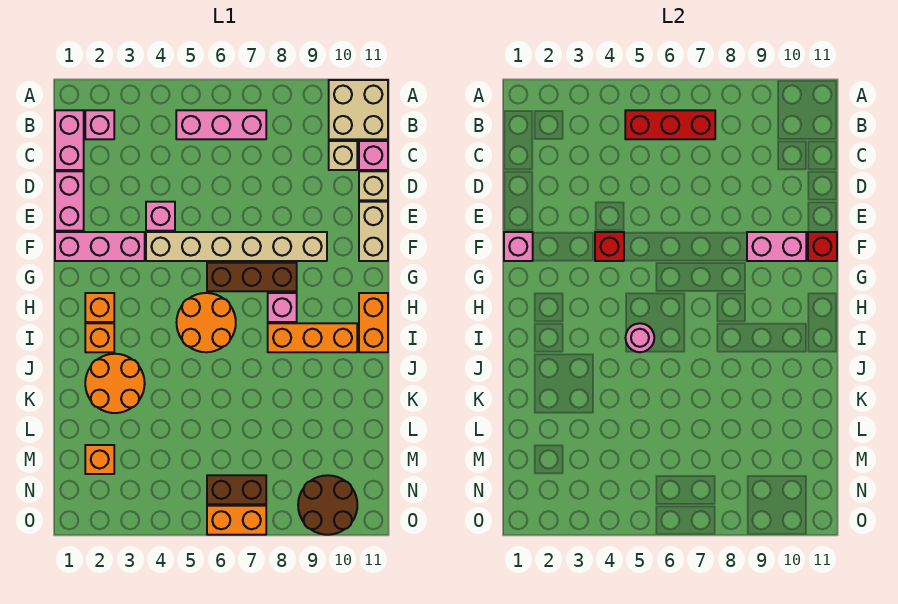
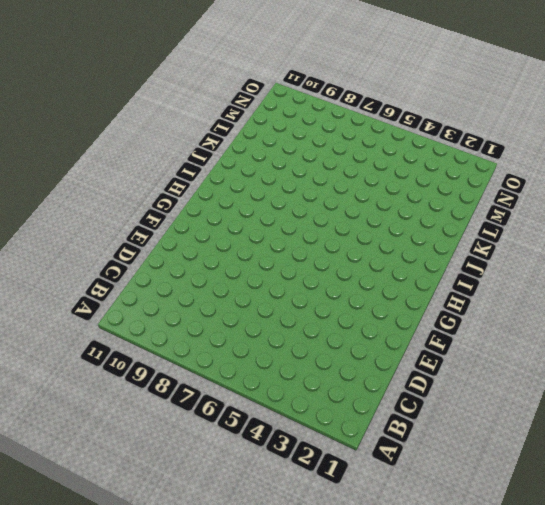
none -> tan 2x2 brick [329,80,388,139]
none -> pink 1x2 brick [55,110,84,170]
none -> pink 1x1 brick [85,110,114,139]
none -> pink 1x3 brick [176,110,266,139]

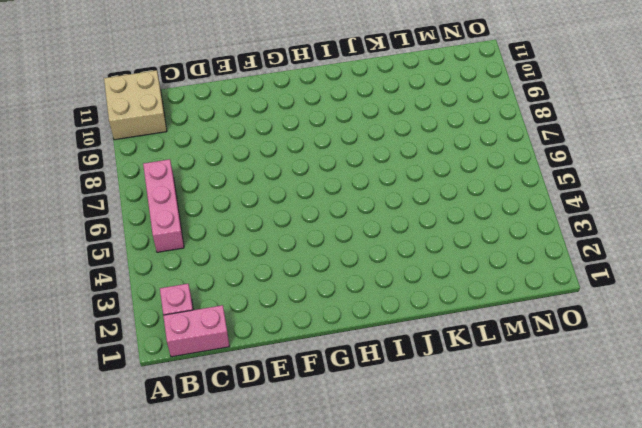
none -> tan 1x1 brick [329,141,357,170]
none -> pink 1x1 brick [359,141,388,170]
none -> pink 1x2 brick [55,171,84,231]
none -> tan 1x1 brick [359,171,388,200]

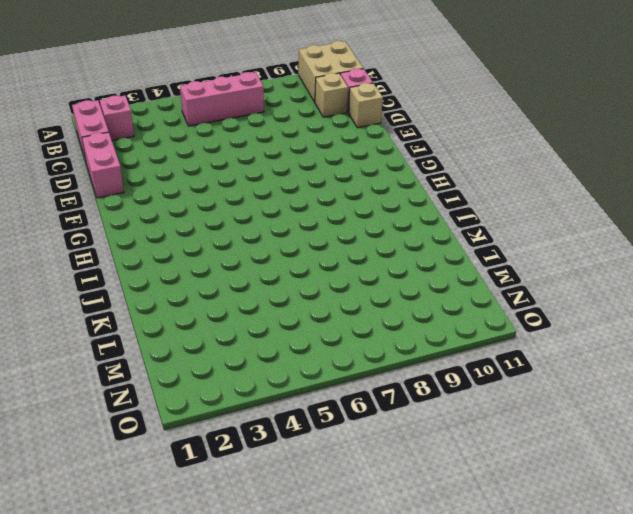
none -> pink 1x1 brick [146,202,175,231]
none -> tan 1x2 brick [359,202,388,261]
none -> pink 1x3 brick [55,232,145,261]
none -> tan 1x6 brick [146,232,327,261]

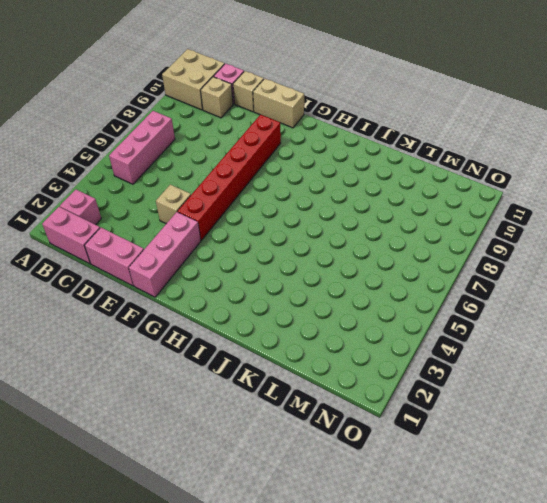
tan 1x1 brick [156,185,191,224] -> pink 1x1 brick [146,202,175,231]
red 1x6 brick [178,115,281,240] -> tan 1x6 brick [146,232,327,261]
none -> brown 1x3 brick [207,263,297,291]
none -> orange 1x1 brick [85,293,114,322]
none -> orange 2x2 round brick [177,293,236,352]
none -> pink 1x1 brick [268,293,297,322]

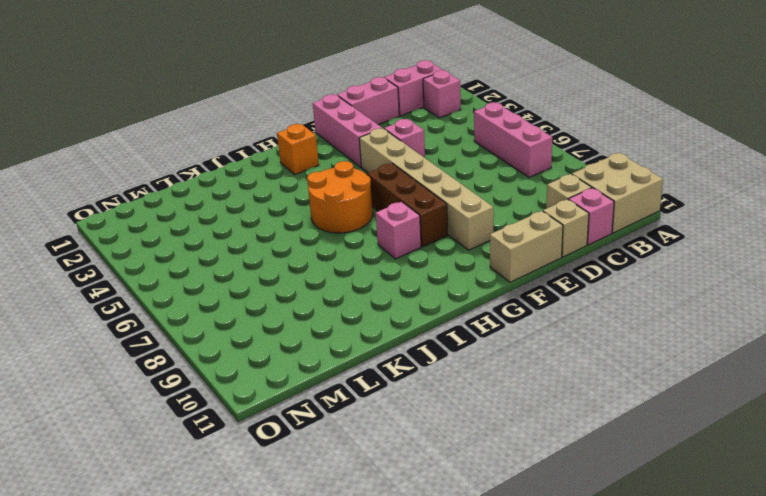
none -> orange 1x2 brick [359,293,388,352]
none -> orange 1x1 brick [85,323,114,352]
none -> orange 1x3 brick [268,323,357,352]
none -> orange 2x2 round brick [85,354,145,413]

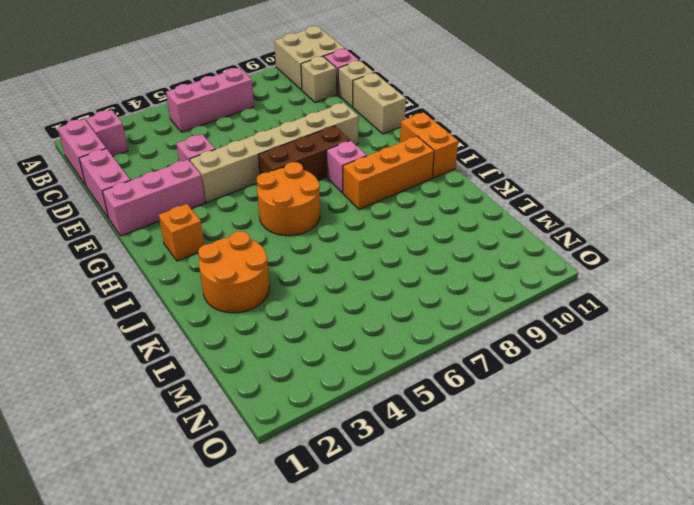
none -> orange 1x1 brick [85,323,114,352]
none -> orange 1x1 brick [85,445,114,474]
none -> brown 1x2 brick [207,475,266,504]
none -> brown 2x2 round brick [298,475,357,535]

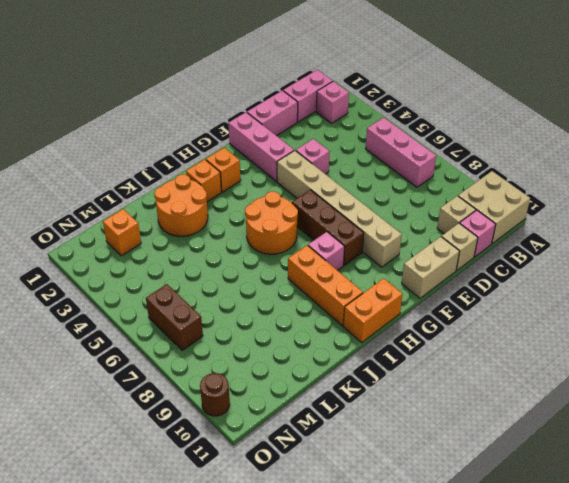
brown 1x1 round brick [200,373,230,416] -> brown 2x2 round brick [298,475,357,535]
none -> orange 1x2 brick [207,506,266,535]
none -> red 1x3 brick [625,110,715,139]
none -> pink 1x1 brick [504,232,533,261]
none -> red 1x1 brick [595,232,624,261]

